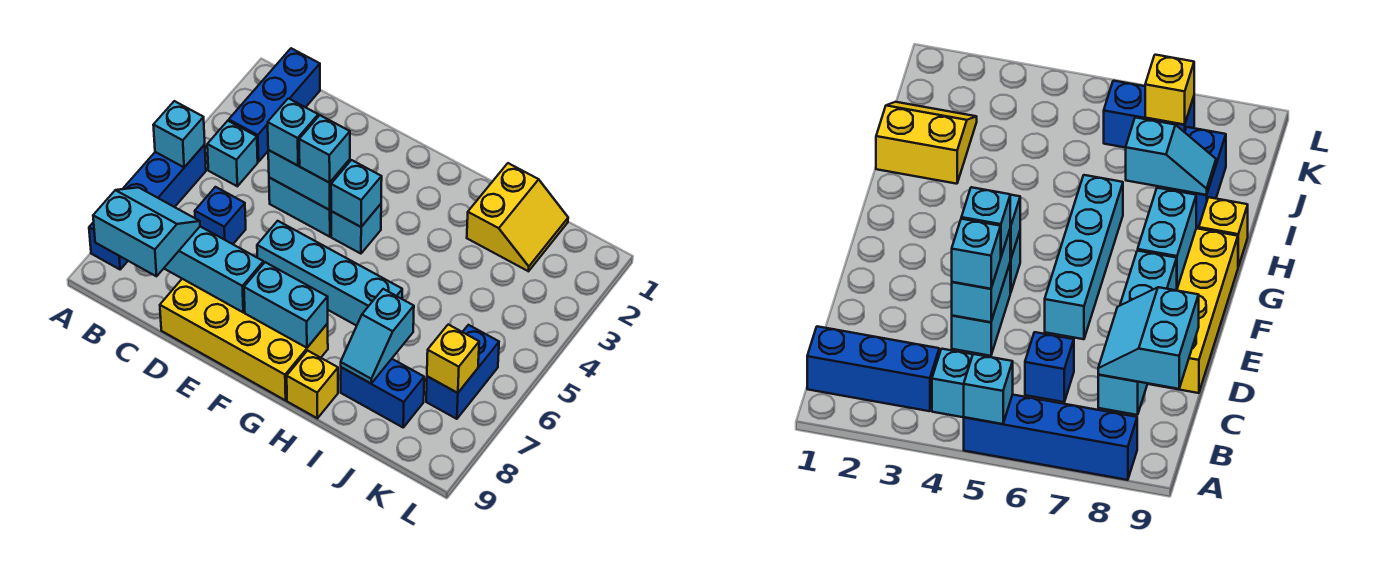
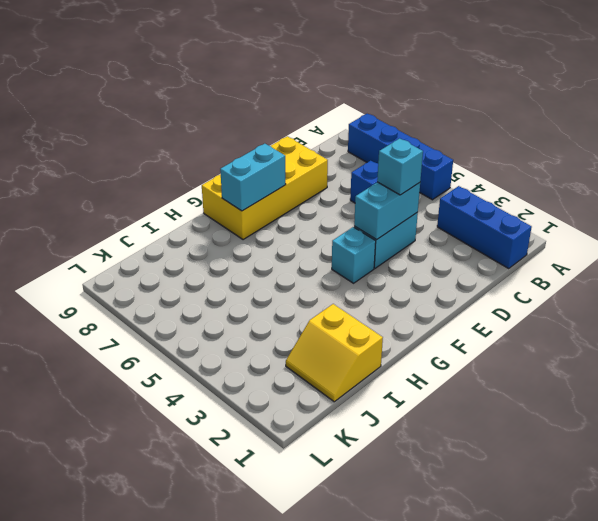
none -> cyan 1x1 brick [207,121,258,186]
none -> cyan 1x4 brick [257,221,402,326]
none -> yellow 1x1 brick [287,351,338,418]

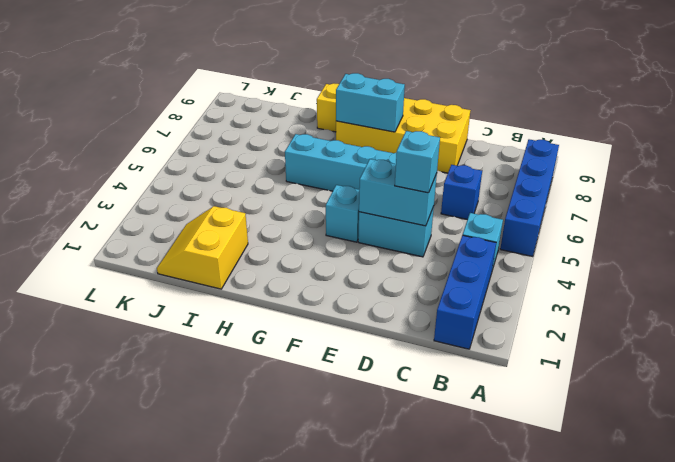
none -> blue 1x2 brick [341,359,424,427]
none -> blue 1x2 brick [426,325,499,419]
none -> cyan 1x1 brick [153,101,205,167]

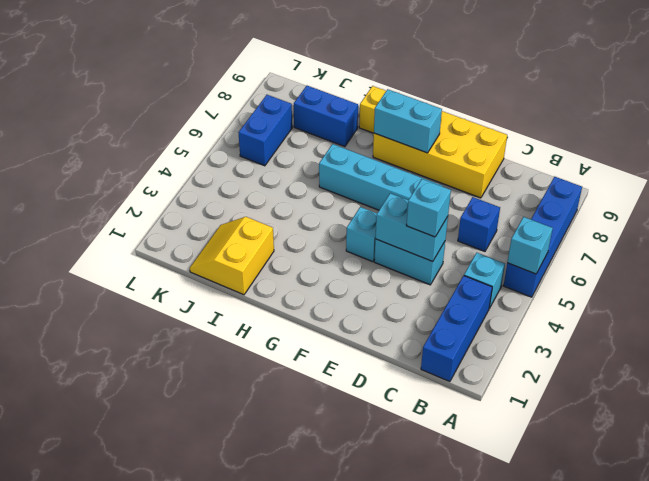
none -> cyan 1x4 brick [164,227,264,312]
none -> cyan 1x1 brick [331,160,382,227]
none -> cyan 1x2 slope [341,289,414,383]

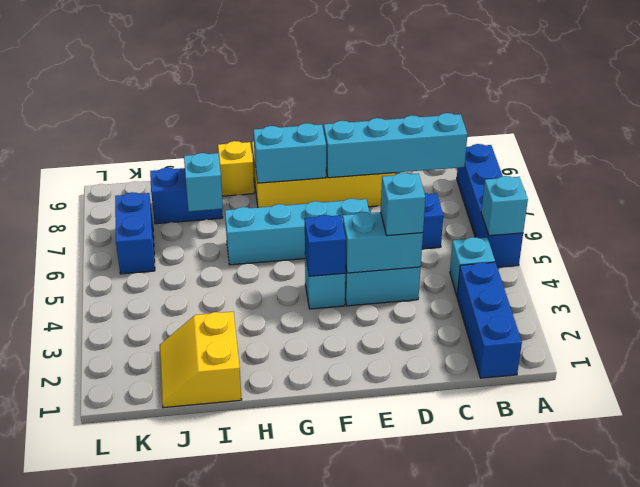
blue 1x1 brick [305,215,346,276] -> cyan 1x1 brick [331,160,382,227]
none -> yellow 1x1 brick [427,325,479,393]
none -> cyan 2x2 slope [93,188,200,276]
none -> cyan 1x1 brick [299,115,350,183]

